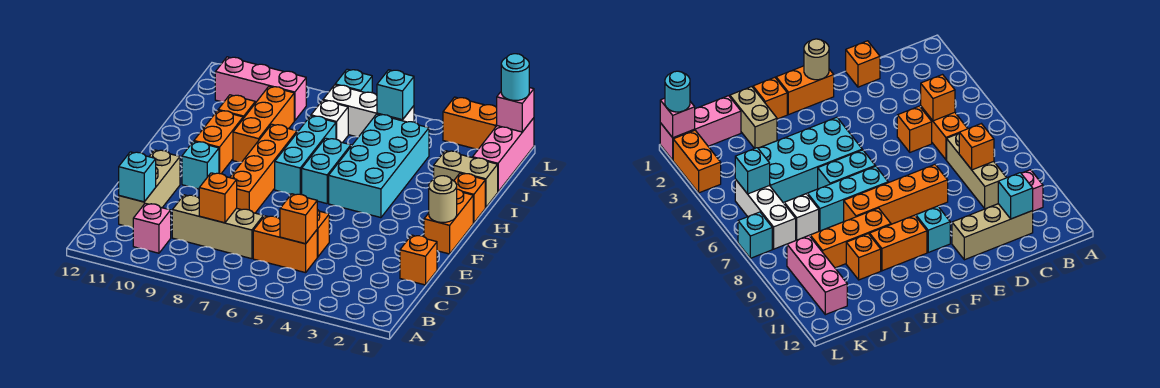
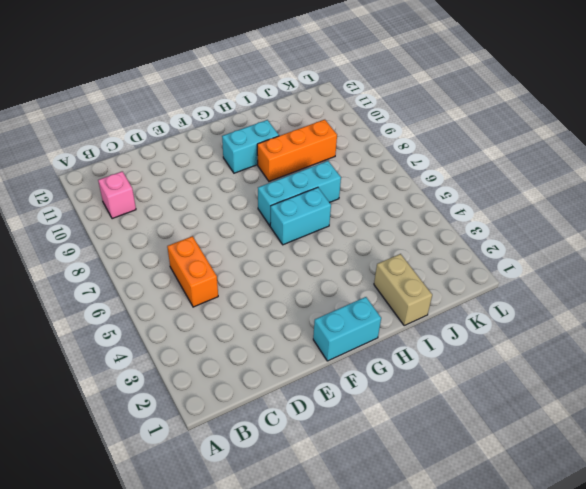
cyan 1x2 brick [313,297,381,361] -> orange 1x2 brick [424,189,473,254]
cyan 1x2 brick [222,120,279,173] -> orange 1x2 brick [194,110,243,174]
none -> tan 1x3 brick [172,195,263,259]
none -> tan 1x3 brick [119,150,180,228]
none -> orange 1x1 brick [400,235,437,285]
none -> orange 1x1 brick [317,210,329,257]

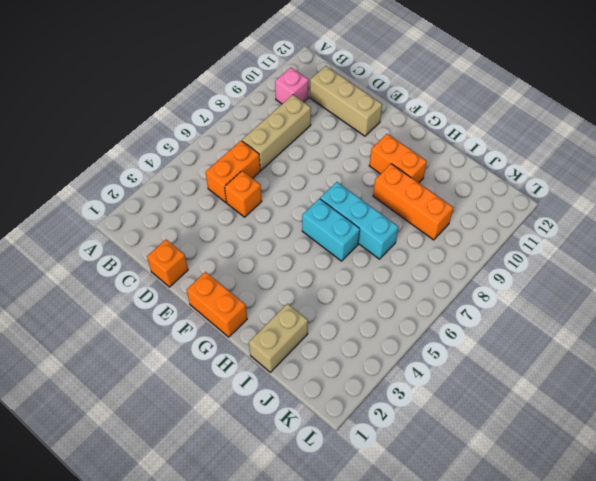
none -> orange 1x4 brick [230,124,297,213]
none -> cyan 1x1 brick [182,141,219,189]
none -> cyan 2x4 brick [329,114,429,218]
none -> orange 1x1 brick [454,173,485,223]

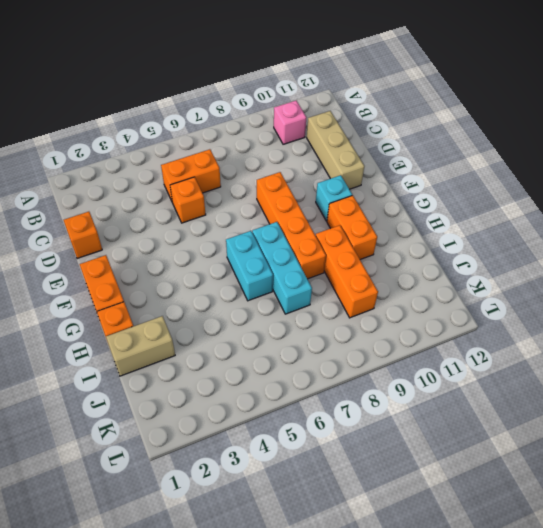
none -> tan 1x3 brick [172,195,263,259]
none -> cyan 2x4 brick [329,114,429,218]
none -> orange 1x1 brick [218,95,255,118]
none -> pink 1x3 brick [473,118,534,192]

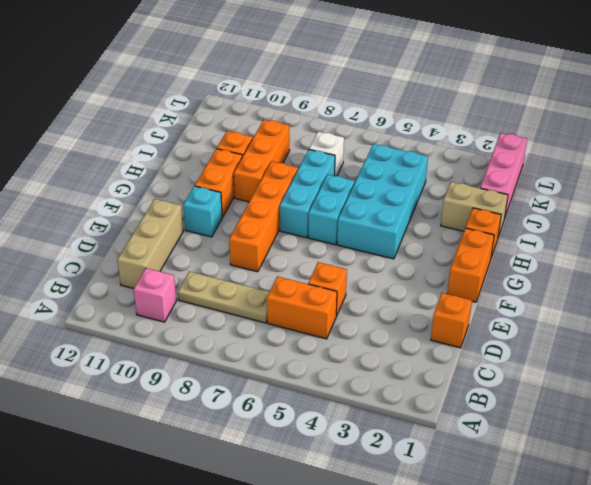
tan 1x3 plate [178,271,269,323] -> tan 1x3 brick [172,195,263,259]
none -> white 1x3 brick [323,85,414,137]
none -> pink 1x3 brick [215,57,306,121]
none -> orange 1x2 brick [443,97,497,149]
none -> cyan 1x1 brick [335,69,372,93]

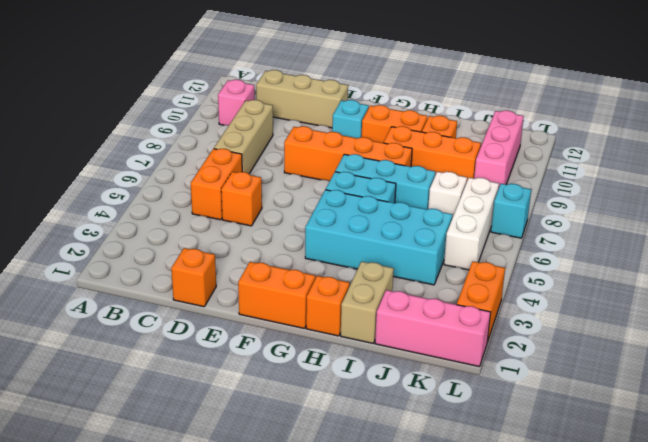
none -> orange 1x1 brick [280,194,317,244]
none -> orange 1x1 brick [199,173,237,223]
none -> cyan 1x1 brick [119,152,156,202]
none -> tan 1x1 round brick [429,176,457,222]

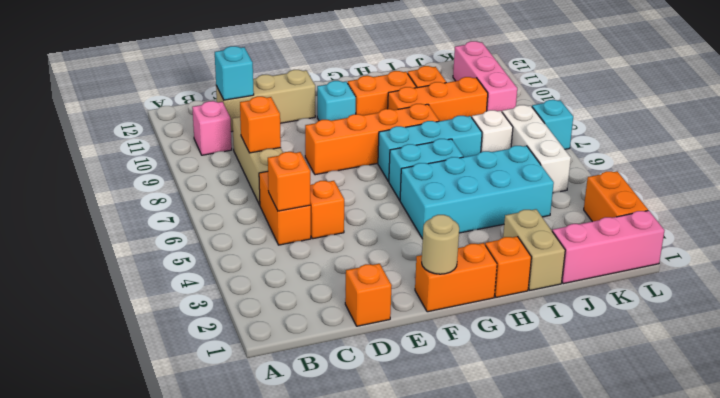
none -> cyan 1x1 brick [377,70,414,120]
none -> pink 1x1 brick [497,88,534,132]
none -> cyan 1x1 round brick [501,54,529,100]

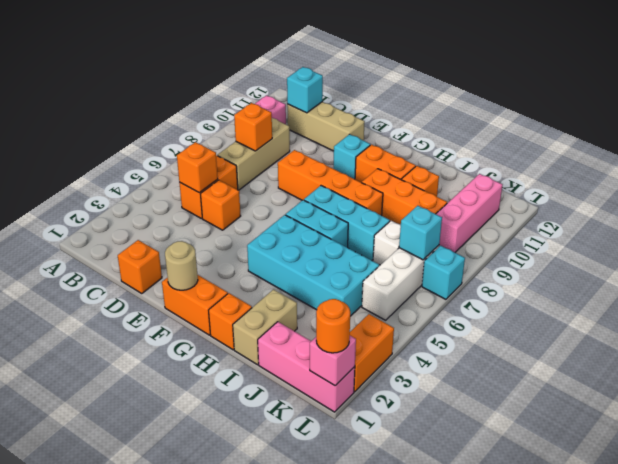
cyan 1x1 brick [399,206,442,260] -> cyan 1x1 brick moved to [377,70,414,120]
orange 1x1 round brick [316,299,350,353] -> cyan 1x1 round brick [501,54,529,100]

